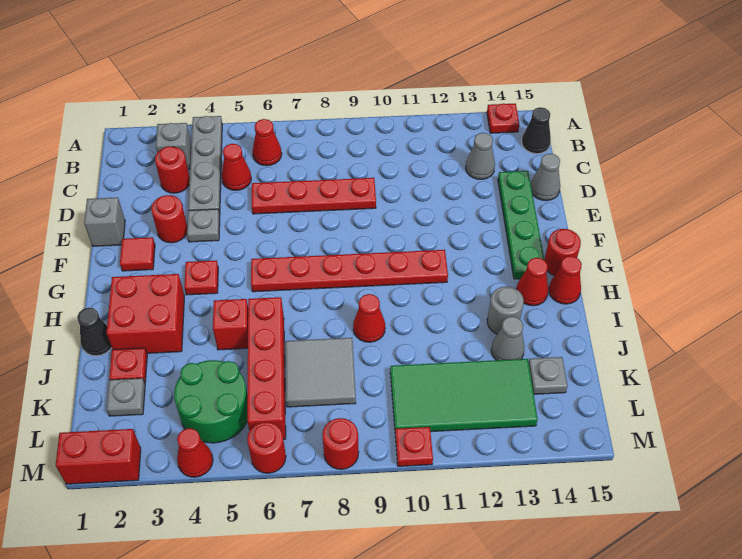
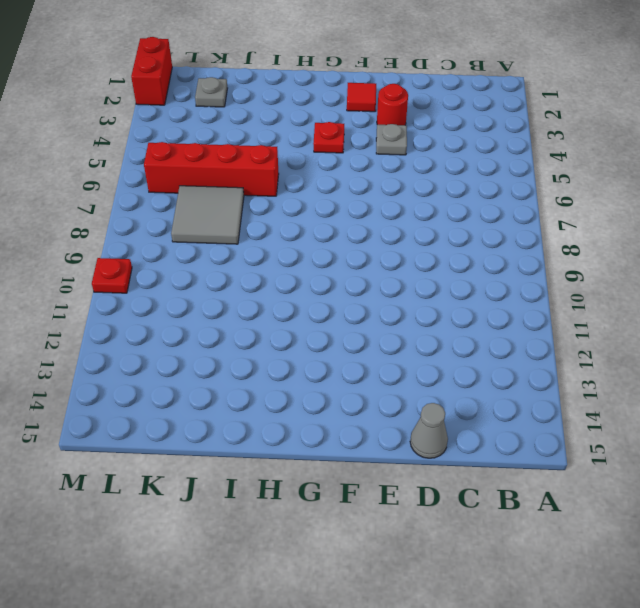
none -> grey 1x4 plate [188,116,222,215]
none -> red 1x1 plate [487,104,519,133]
none -> grey 1x1 brick [156,123,191,169]
none -> red 1x1 cone [253,119,282,166]

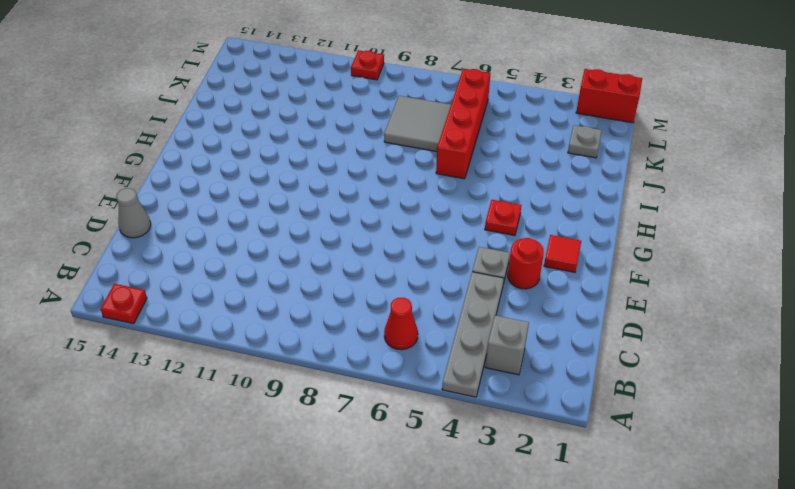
none -> black 1x1 cone [522,107,551,154]
none -> red 1x1 round brick [155,146,190,193]
none -> red 1x1 cone [222,144,251,190]
none -> grey 1x1 cone [466,133,495,179]

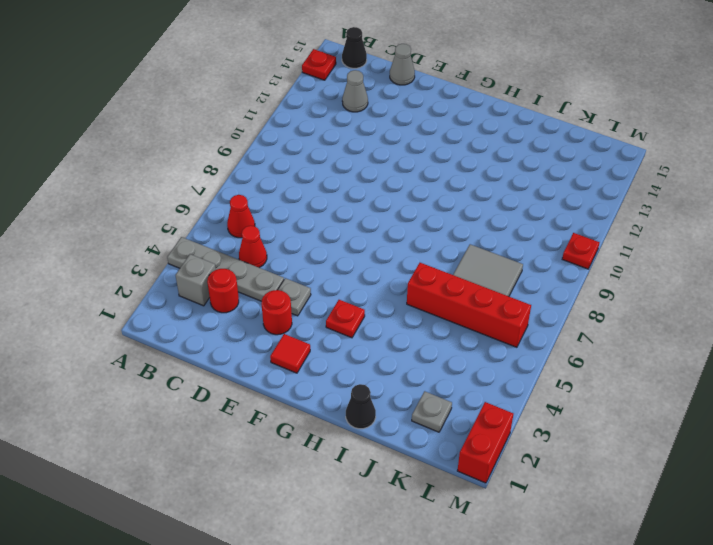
none -> red 1x4 plate [252,178,376,214]
none -> green 1x4 plate [498,171,545,279]
none -> grey 1x1 brick [84,197,125,246]
none -> red 1x6 plate [251,250,448,292]

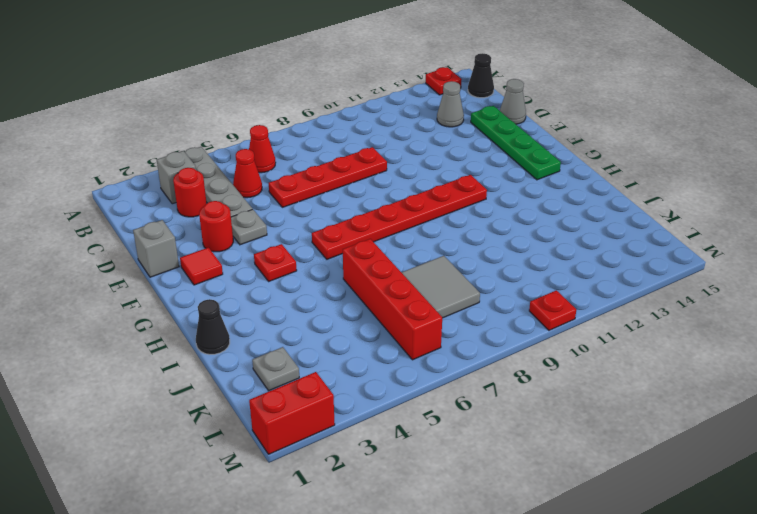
none -> red 1x1 round brick [544,229,581,276]
none -> red 2x2 brick [107,274,184,353]
none -> red 1x1 cone [516,258,548,306]
none -> red 1x1 cone [549,256,582,304]

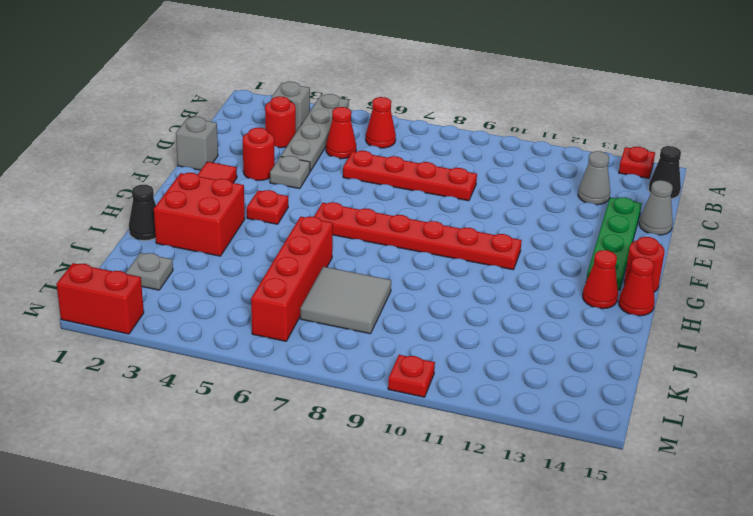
none -> red 1x1 brick [213,299,248,350]
none -> red 1x1 cone [353,294,385,342]
none -> grey 1x1 round brick [487,286,524,334]
none -> red 1x1 plate [109,348,147,383]

